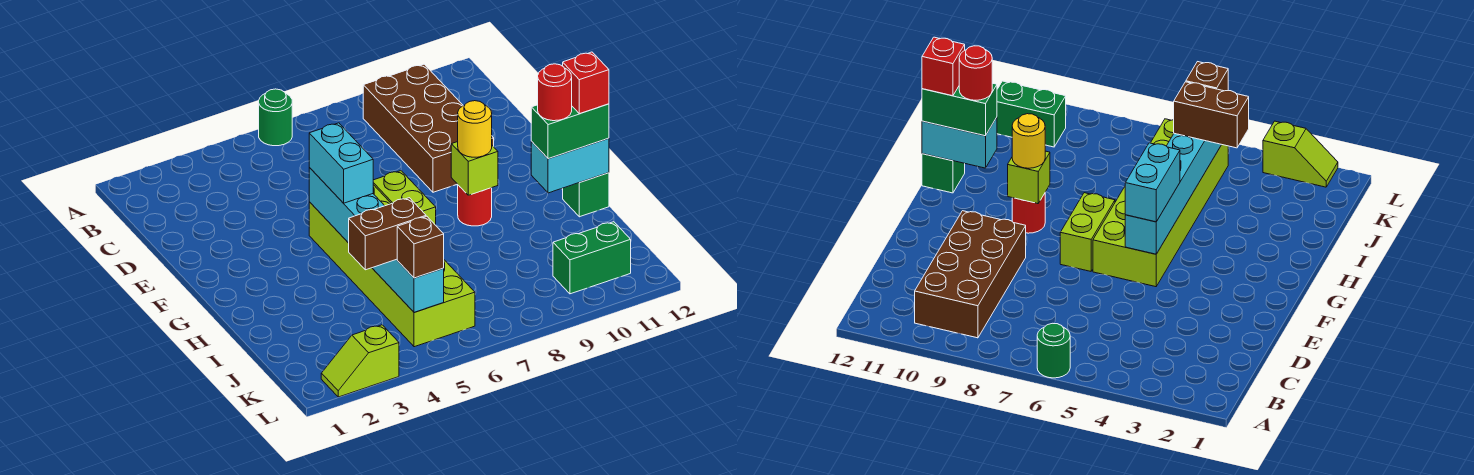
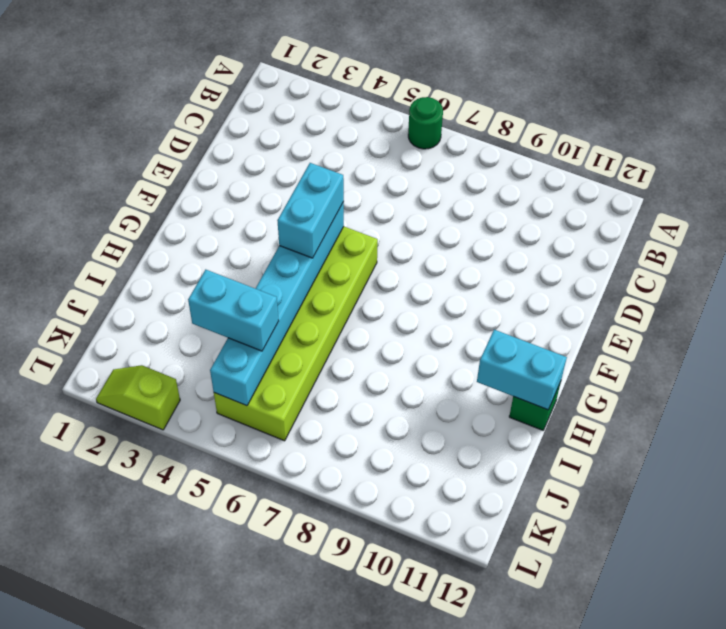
cyan 1x2 brick [188,270,279,351] -> brown 1x2 brick [349,198,426,270]
none -> brown 2x4 brick [363,64,494,192]
none -> lime 1x2 brick [373,171,436,225]
none -> red 1x1 round brick [458,185,492,226]

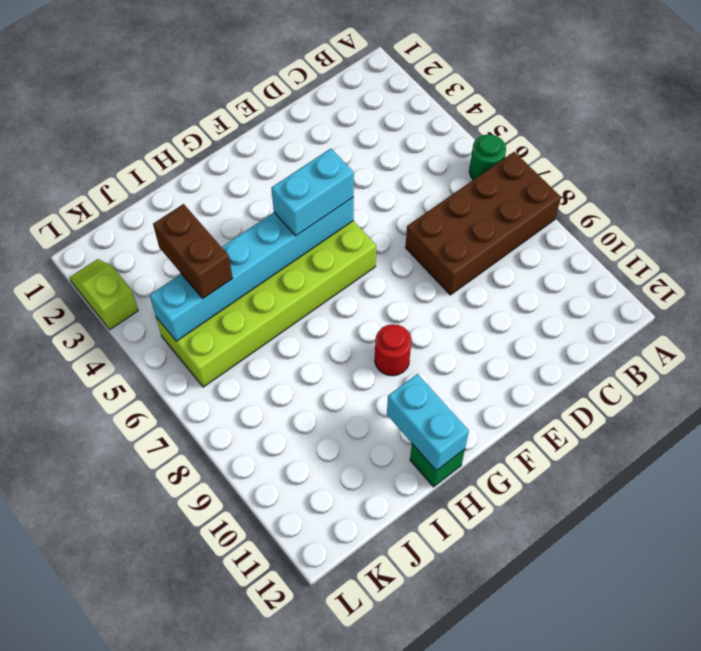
brown 2x4 brick [405,152,561,295] -> brown 2x4 brick moved to [363,64,494,192]
none -> lime 1x2 brick [373,171,436,225]
none -> green 1x2 brick [553,222,631,294]
none -> lime 1x1 brick [451,142,498,195]

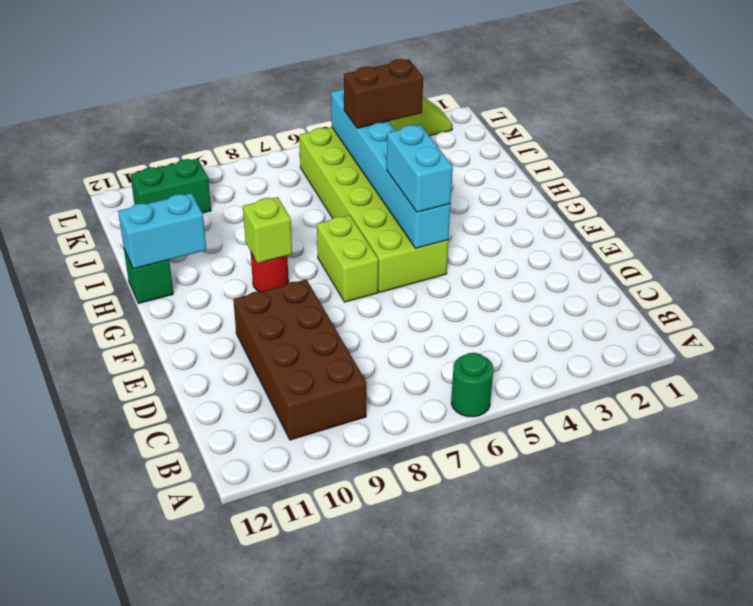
none -> yellow 1x1 round brick [458,101,492,157]
none -> green 1x2 brick [531,104,609,159]
none -> brown 1x1 brick [397,216,444,278]

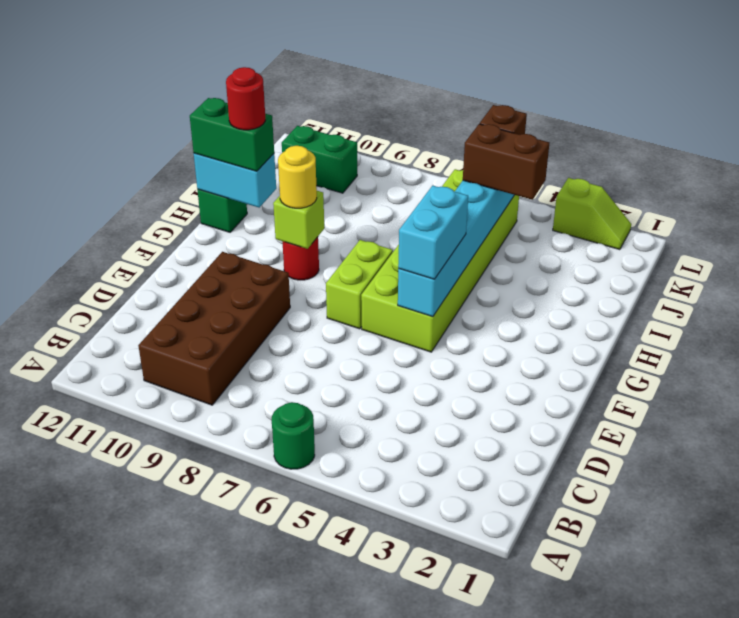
none -> red 1x1 brick [563,52,609,114]

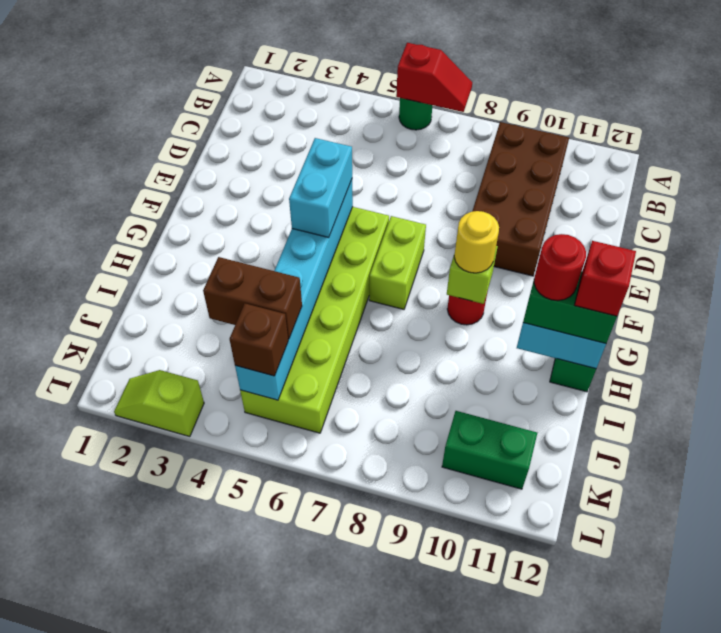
red 1x2 slope [396,43,472,112] -> none

